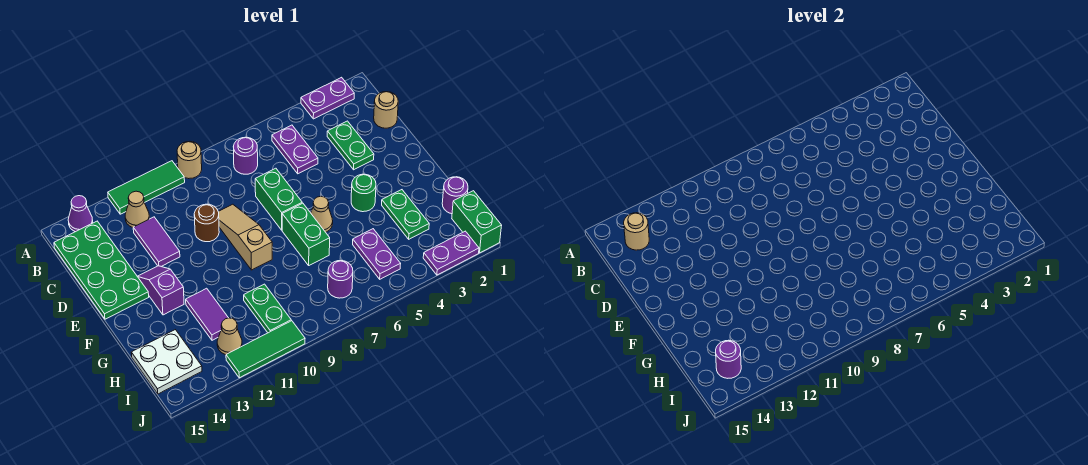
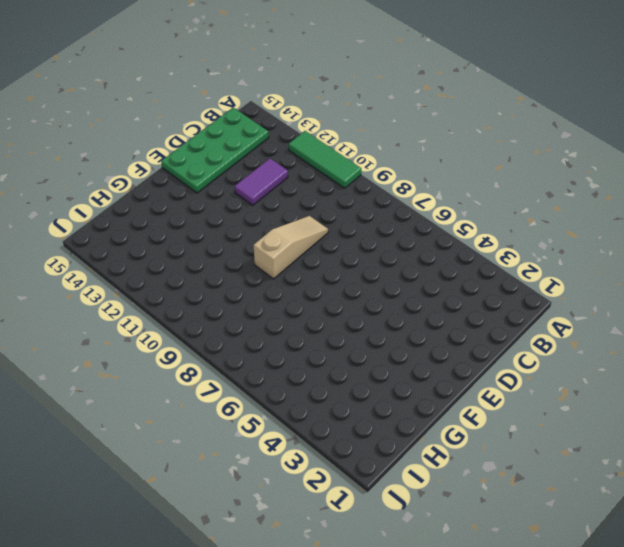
none -> purple 1x2 plate [301,77,354,119]
none -> tan 1x1 round brick [177,141,202,179]
none -> purple 1x1 cone [68,196,93,232]
none -> purple 1x2 plate [272,125,318,174]

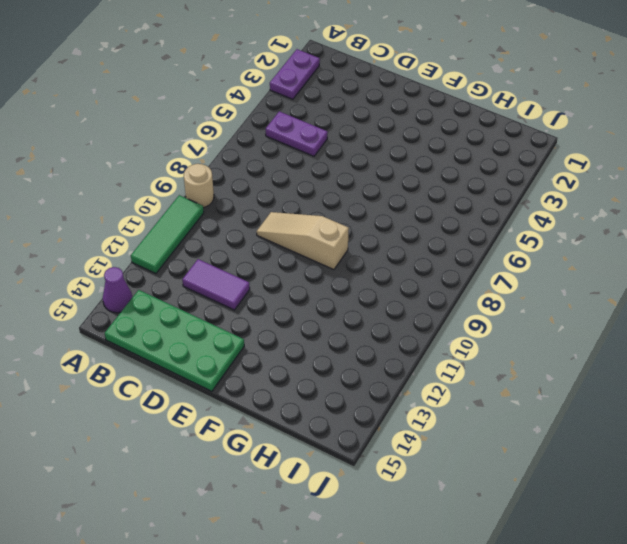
none -> purple 1x1 round brick [234,137,258,174]
none -> tan 1x1 cone [125,191,149,228]
none -> tan 1x1 round brick [374,92,398,128]
none -> green 1x2 plate [327,121,374,170]

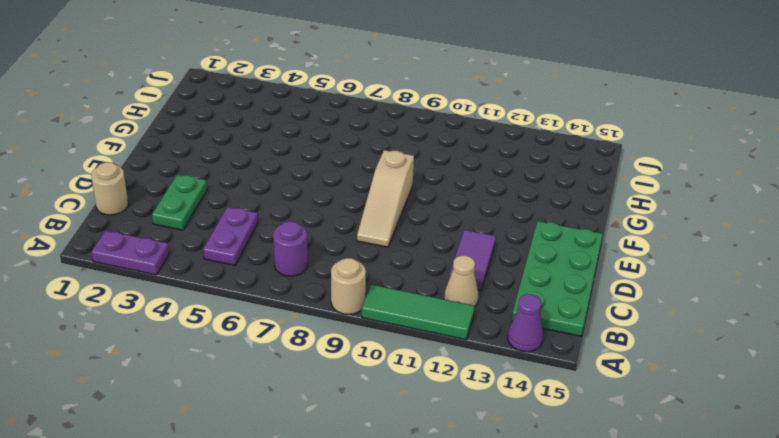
none -> green 1x2 brick [255,168,302,230]
none -> brown 1x1 round brick [194,204,219,242]
none -> purple 1x2 slope [137,266,184,315]
none -> green 1x1 round brick [351,174,376,212]

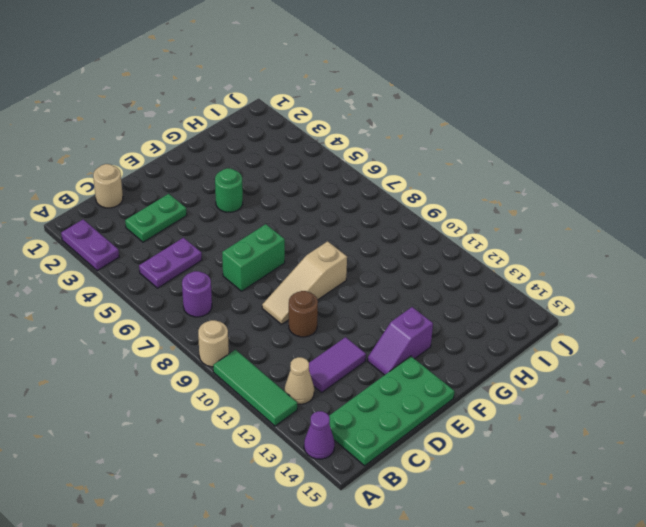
none -> tan 1x1 cone [311,196,333,232]
none -> green 1x2 brick [282,203,330,265]
none -> green 1x2 plate [382,190,429,239]
none -> purple 1x2 tile [186,288,228,340]

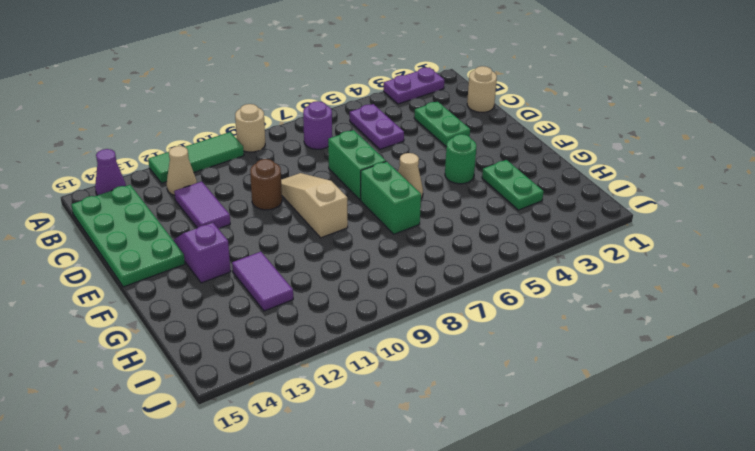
none -> purple 1x1 round brick [442,177,468,214]
none -> purple 1x2 plate [353,229,400,279]
none -> green 1x2 plate [244,284,291,333]
none -> white 2x2 plate [131,330,202,394]

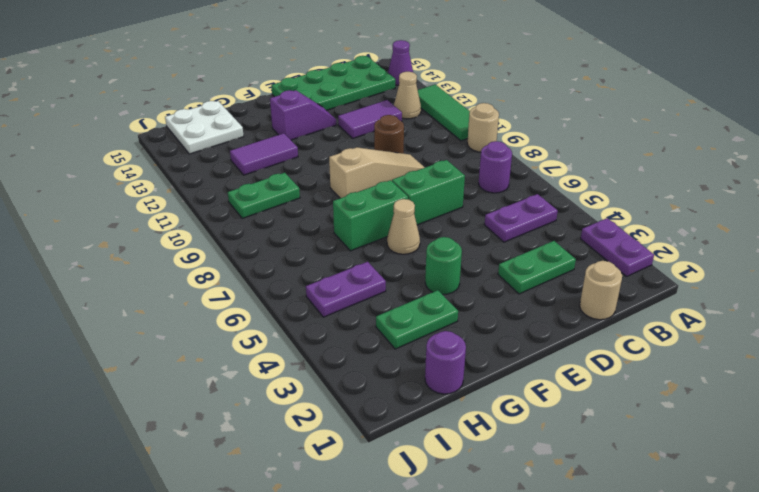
none -> green 1x2 brick [452,191,502,253]
none -> purple 1x1 round brick [328,261,353,298]
none -> tan 1x1 cone [217,318,242,355]
none -> purple 1x2 plate [423,231,479,275]

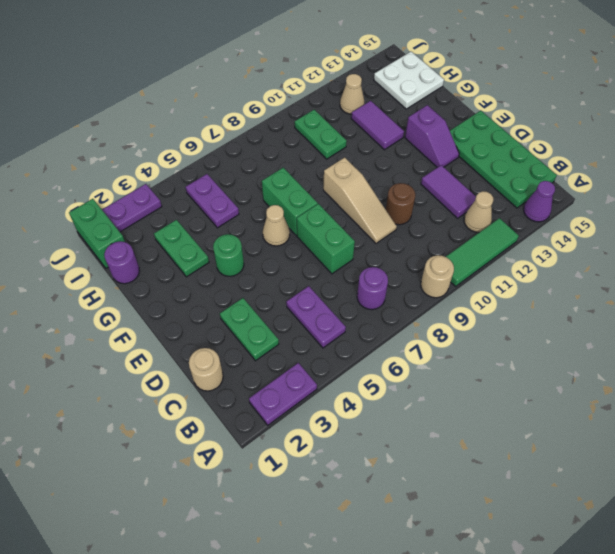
none -> purple 1x1 round brick [328,261,353,298]
none -> green 1x3 tile [226,321,305,378]
none -> tan 1x1 round brick [624,213,649,250]
none -> purple 1x1 round brick [716,340,741,378]

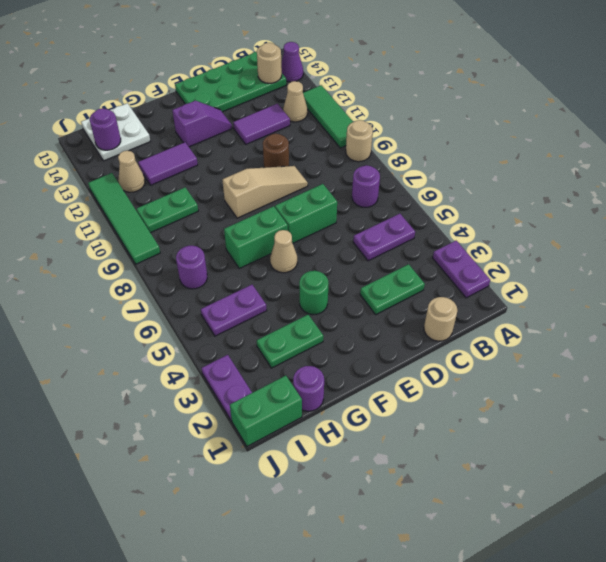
green 1x4 tile [88,173,160,264] -> green 1x3 tile [226,321,305,378]

